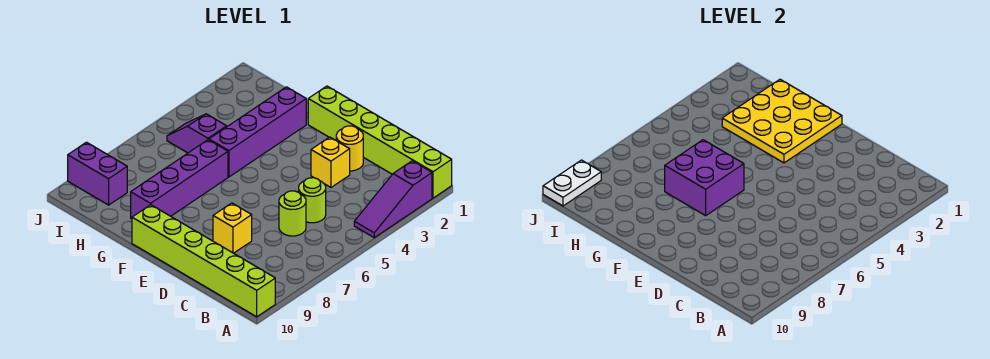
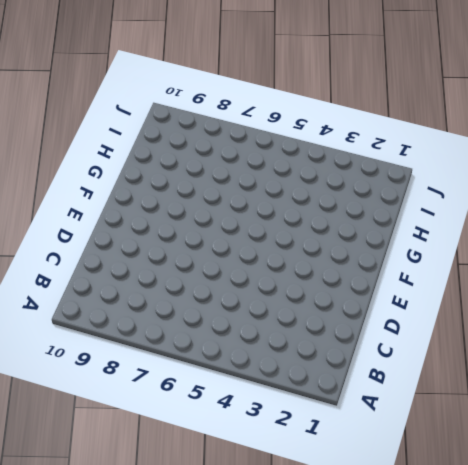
none -> lime 1x6 brick [308,86,452,198]
none -> purple 1x3 slope [354,161,432,238]
none -> lime 1x6 brick [132,205,275,317]

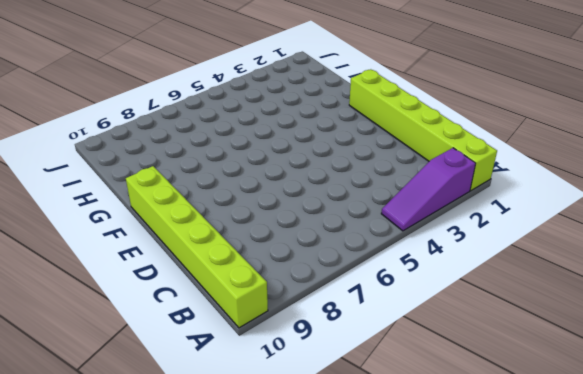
none -> lime 1x1 round brick [299,178,326,223]
none -> lime 1x1 round brick [279,191,306,236]
none -> yellow 1x1 round brick [336,126,363,171]

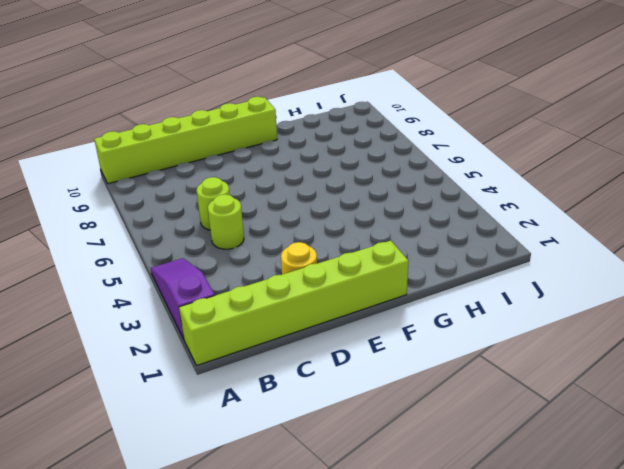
none -> yellow 1x1 brick [311,137,350,187]
none -> yellow 1x1 brick [213,203,252,253]
none -> purple 1x4 brick [209,87,306,177]

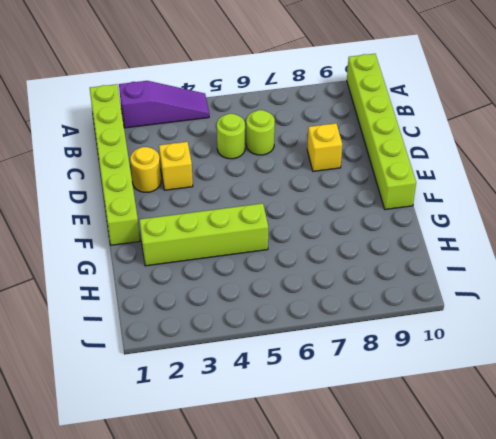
lime 1x4 brick [139,203,268,266] -> purple 1x4 brick [209,87,306,177]
none -> purple 1x4 brick [131,140,228,219]
none -> purple 1x2 slope [167,114,227,153]
none -> purple 1x2 brick [68,142,127,205]

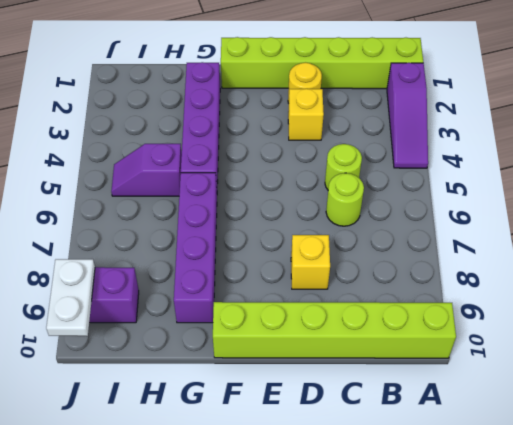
none -> yellow 3x3 plate [722,79,842,163]
none -> purple 2x2 brick [665,140,744,216]

